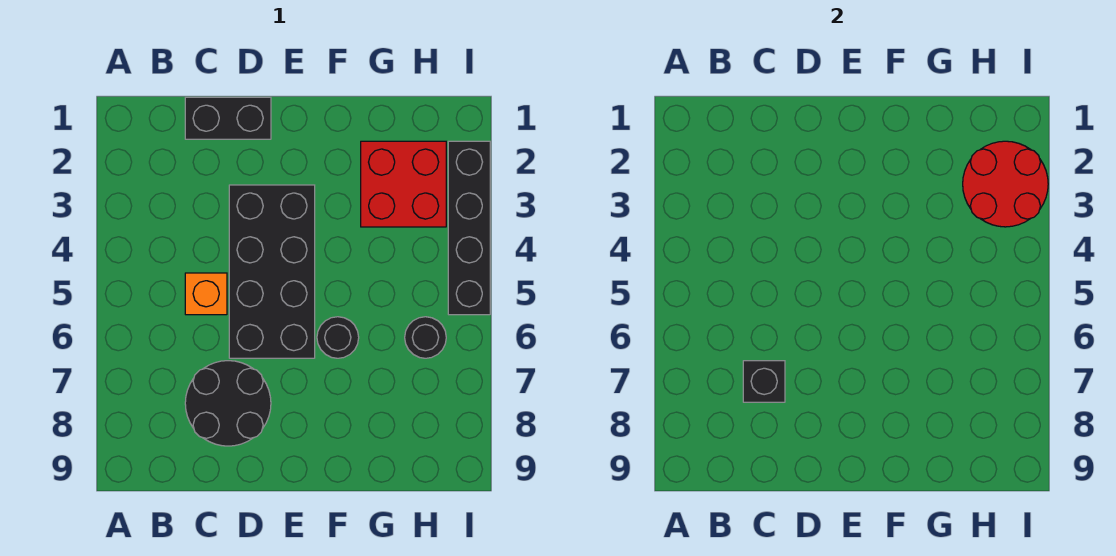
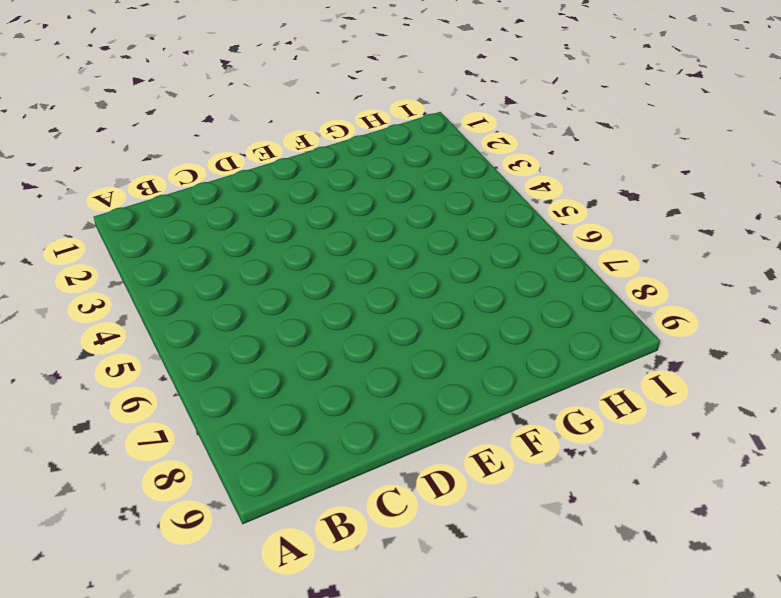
none -> black 1x2 brick [185,97,271,139]
none -> orange 1x1 brick [185,273,227,315]

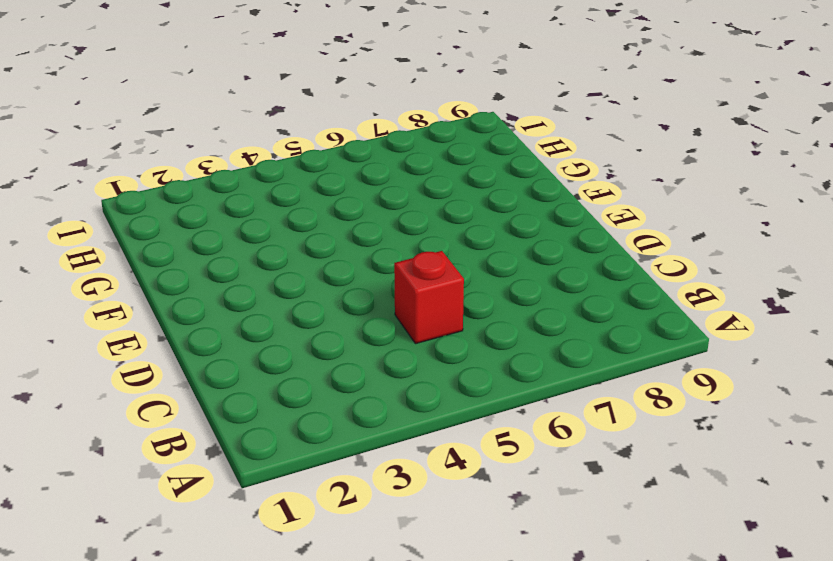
red 1x1 brick [394,251,464,344] -> orange 1x1 brick [185,273,227,315]
none -> black 1x2 brick [185,97,271,139]
none -> black 2x2 round brick [185,361,271,446]

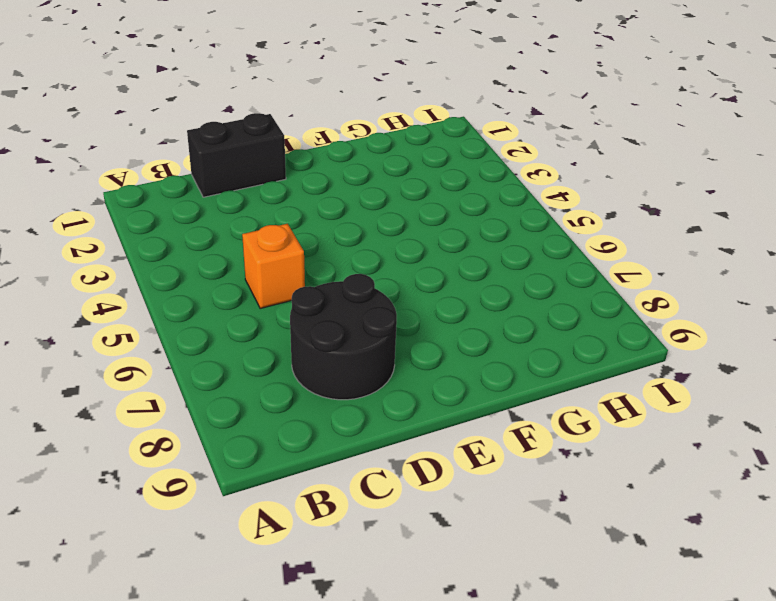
none -> black 2x4 brick [229,185,315,358]
none -> black 1x1 round brick [317,317,359,358]

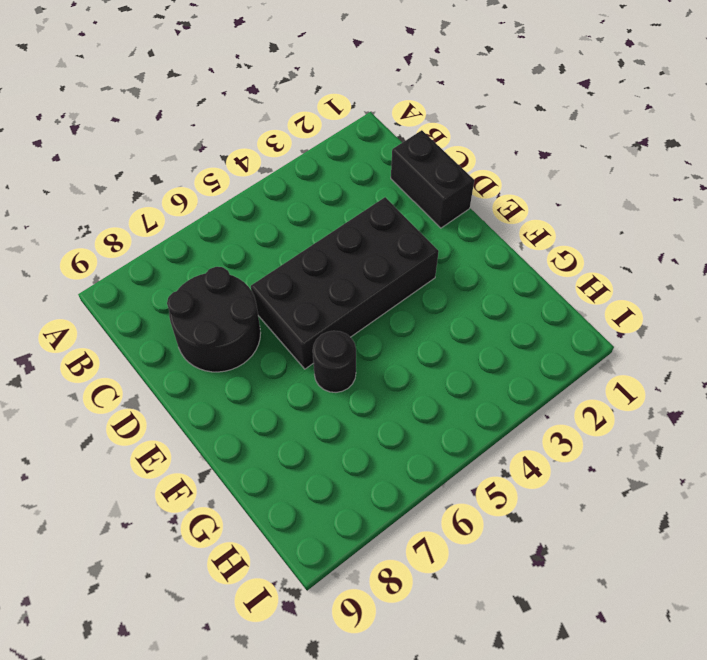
none -> orange 1x1 brick [185,273,227,315]
none -> red 2x2 brick [361,141,446,227]

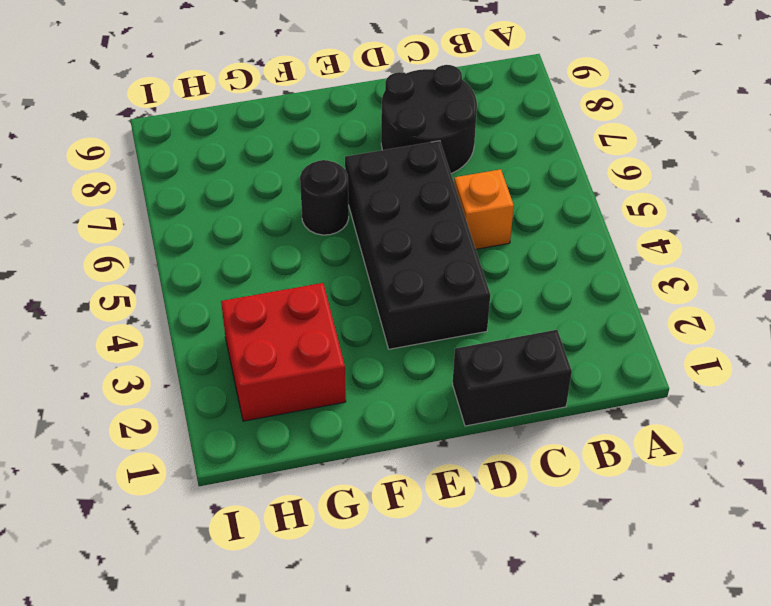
none -> black 1x1 round brick [405,317,446,358]
none -> black 1x4 brick [448,141,490,315]

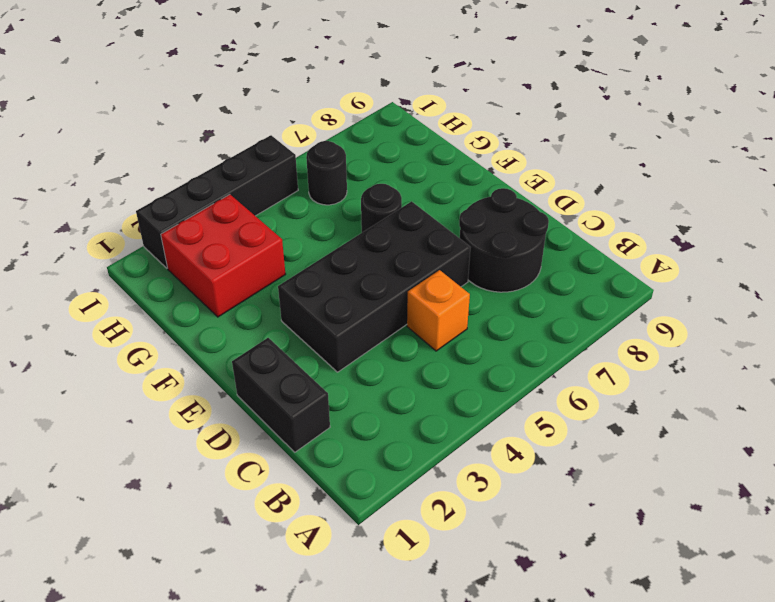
none -> black 1x1 brick [743,361,785,402]
none -> red 2x2 round brick [963,141,1048,227]

